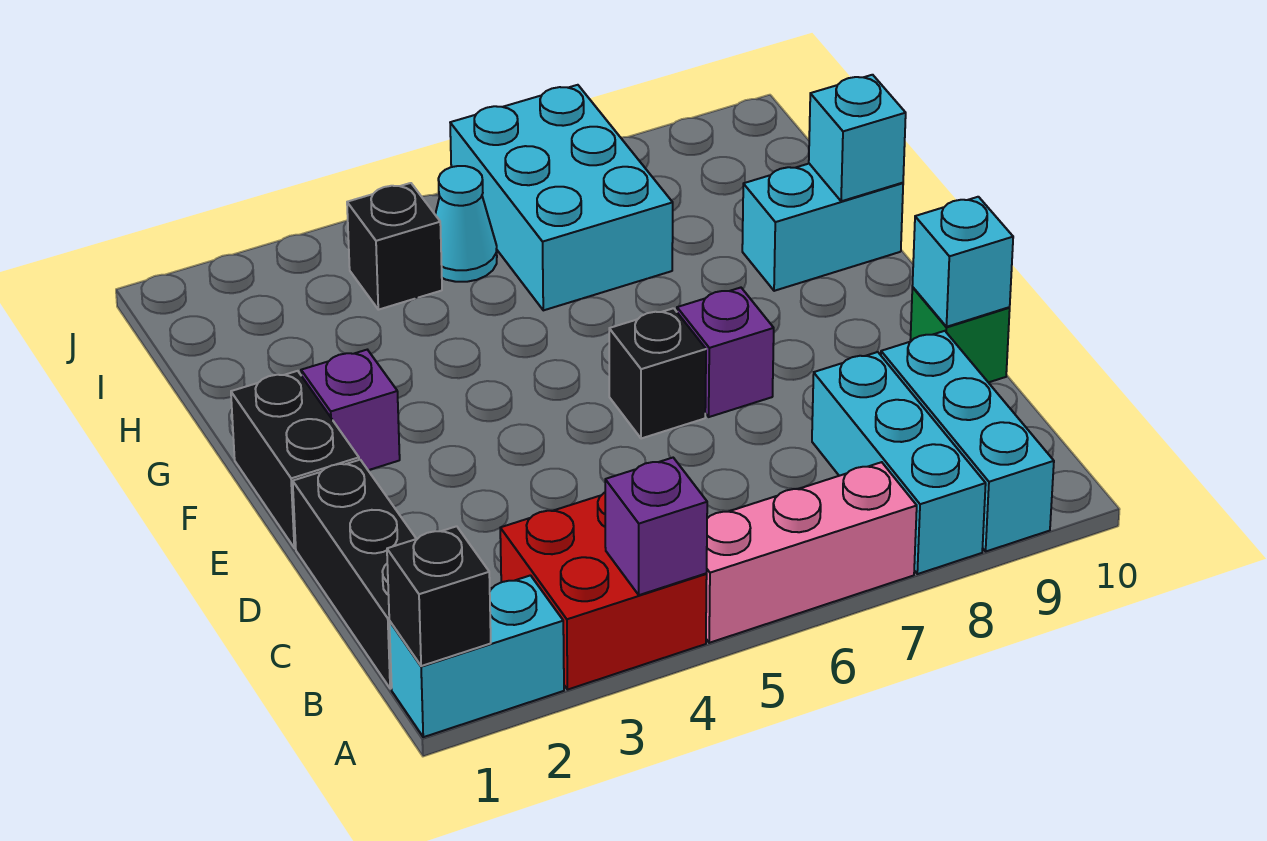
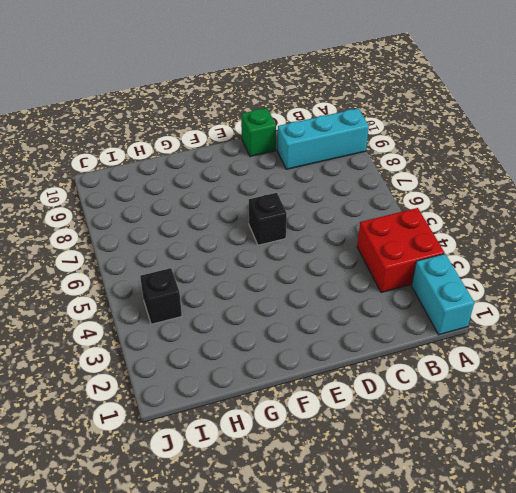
none -> pink 1x3 brick [706,462,917,643]
none -> cyan 1x3 brick [812,352,986,574]
none -> black 1x3 brick [293,460,416,689]

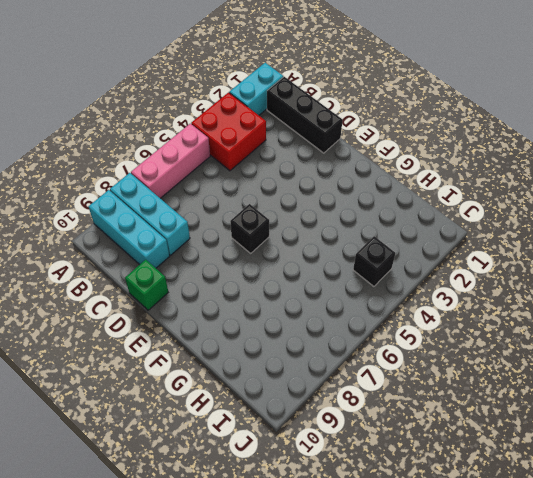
none -> black 1x2 brick [231,371,359,548]
none -> purple 1x1 brick [677,288,774,417]
none -> purple 1x1 brick [301,350,400,470]

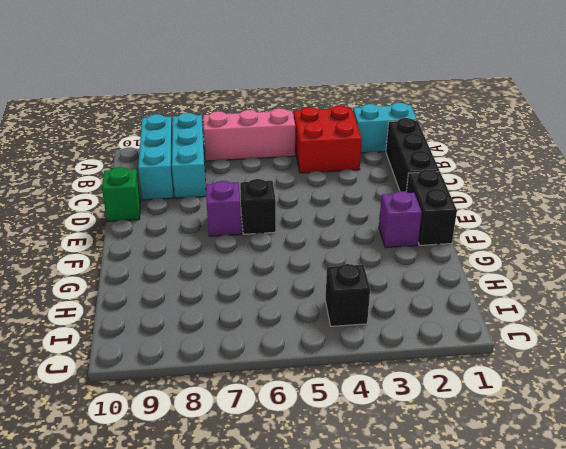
none -> cyan 1x2 brick [742,164,903,291]
none -> cyan 2x3 brick [450,85,673,310]
none -> cyan 1x1 cone [435,166,497,282]

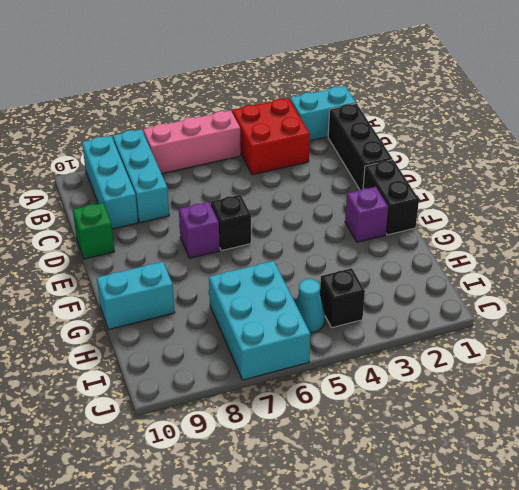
none -> black 1x1 brick [387,526,491,666]
none -> purple 1x1 brick [605,458,707,595]
none -> cyan 1x1 brick [912,197,1013,327]

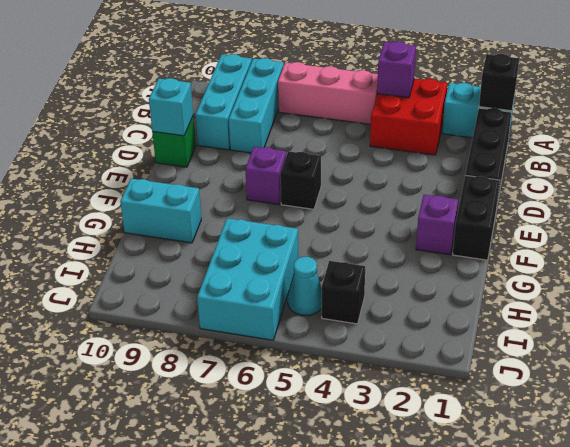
none -> cyan 1x1 brick [809,75,906,201]

